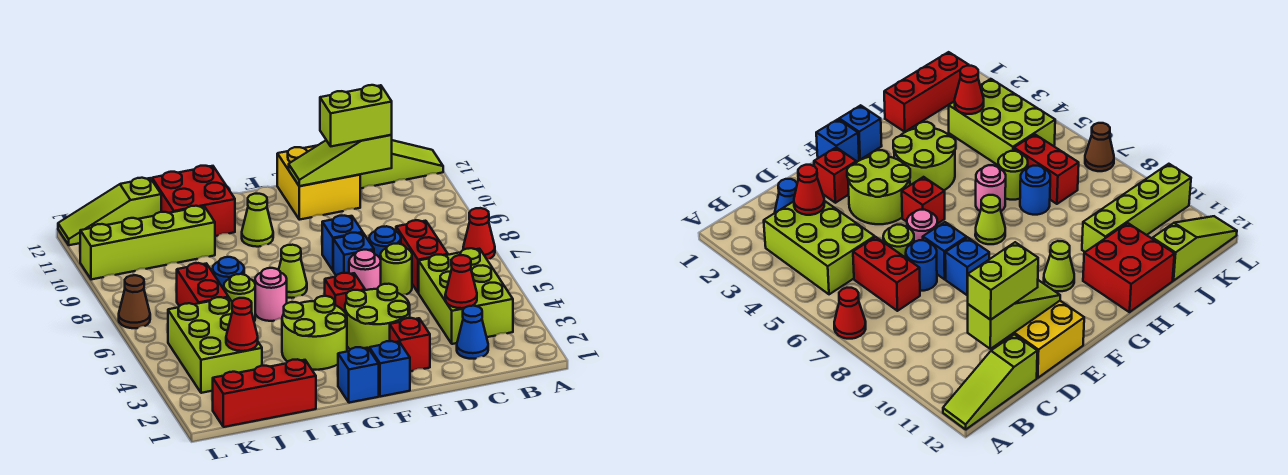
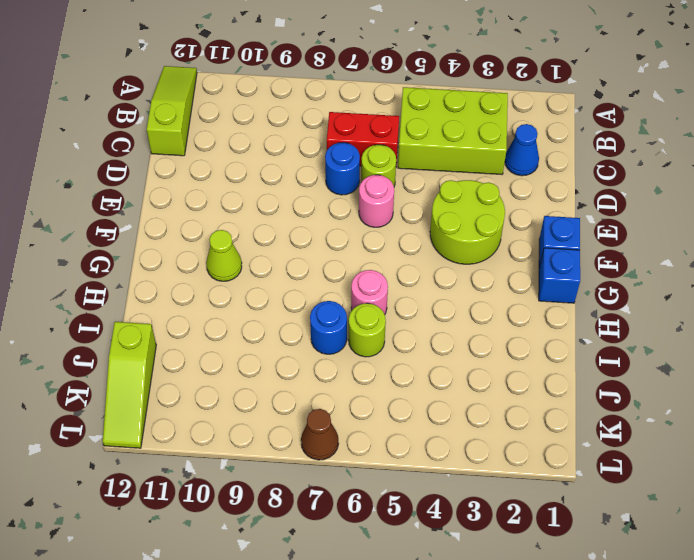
none -> red 1x1 cone [463,208,495,259]
none -> yellow 2x2 brick [277,146,360,220]
none -> red 1x1 brick [390,318,430,371]
none -> blue 1x1 brick [333,233,374,275]

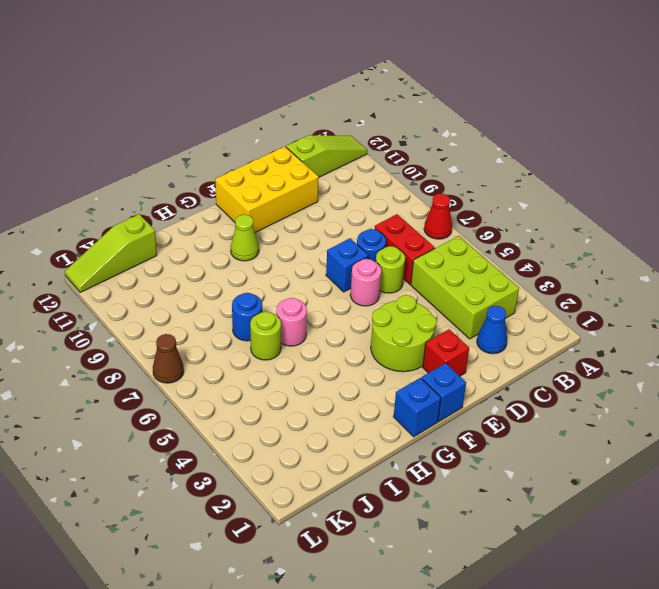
yellow 2x3 brick [215,146,319,233] -> yellow 2x2 brick [277,146,360,220]
none -> blue 1x1 brick [322,216,363,270]
none -> red 1x1 brick [325,273,365,312]
none -> lime 2x2 round brick [282,296,347,370]
none -> lime 1x1 cone [279,245,307,298]

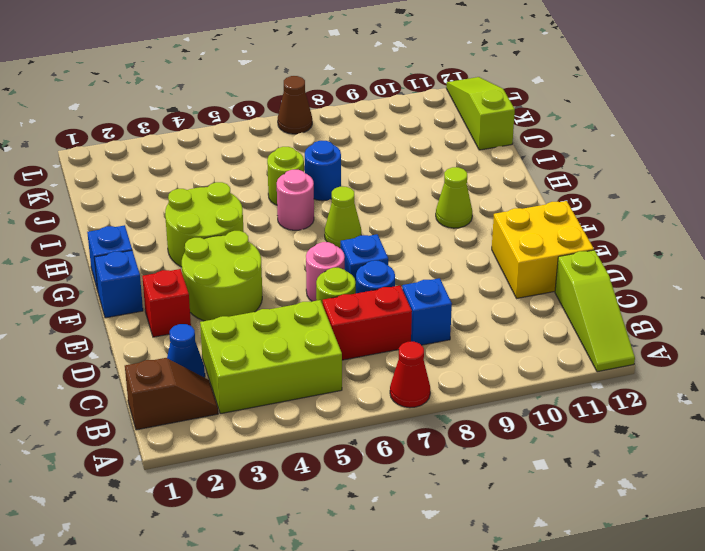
brown 1x2 slope [125,358,218,430] -> none
blue 1x1 brick [402,278,452,345] -> blue 1x1 brick moved to [322,216,363,270]
none -> red 1x1 brick [325,273,365,312]
none -> red 2x2 brick [152,166,235,236]
none -> red 1x3 brick [213,359,316,427]
none -> lime 1x4 brick [80,206,215,280]

